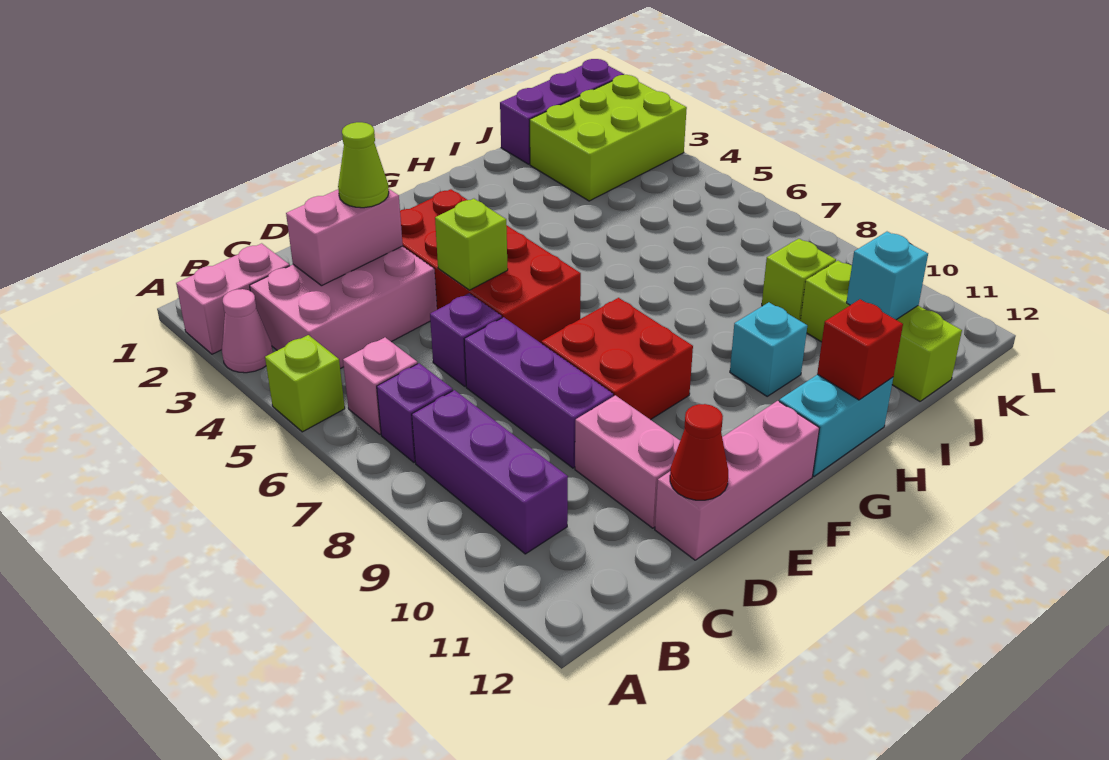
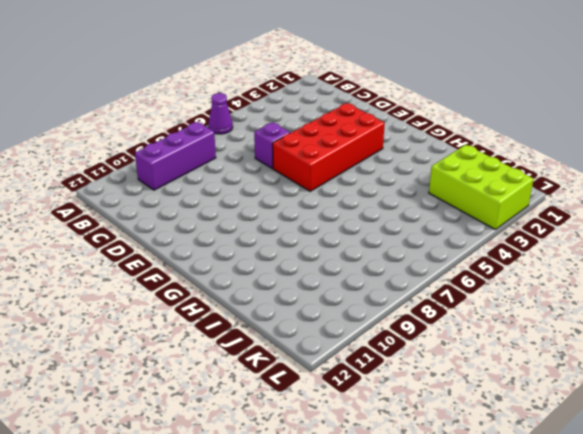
purple 1x1 cone [208,93,233,134] -> none
none -> pink 1x2 brick [176,243,290,354]
none -> pink 1x1 cone [222,289,273,373]
none -> lime 1x1 brick [265,335,345,432]

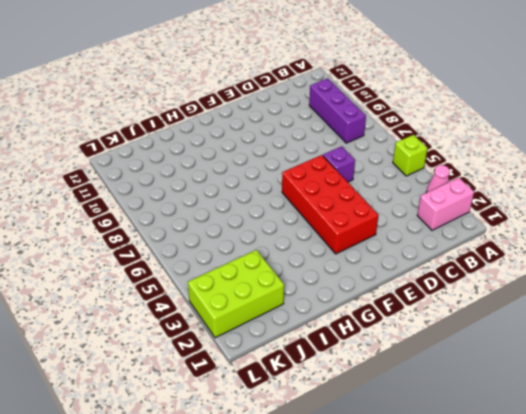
none -> pink 2x3 brick [250,246,437,369]
none -> pink 1x1 brick [343,337,418,434]
none -> purple 1x1 brick [377,363,453,462]

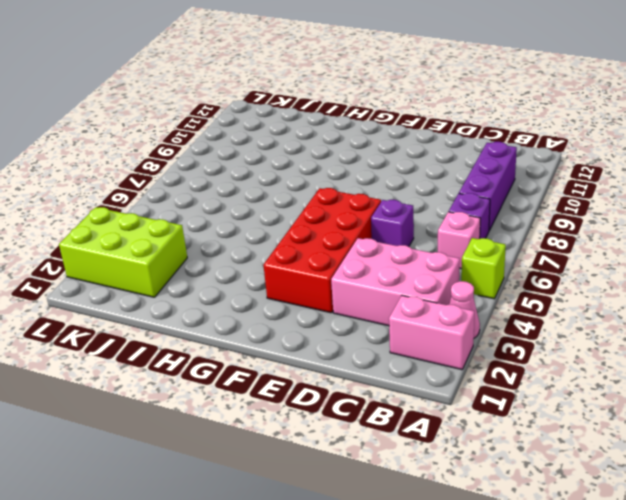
none -> purple 1x3 brick [464,317,613,468]
none -> pink 1x2 brick [575,395,680,528]
none -> pink 1x3 brick [655,401,819,560]

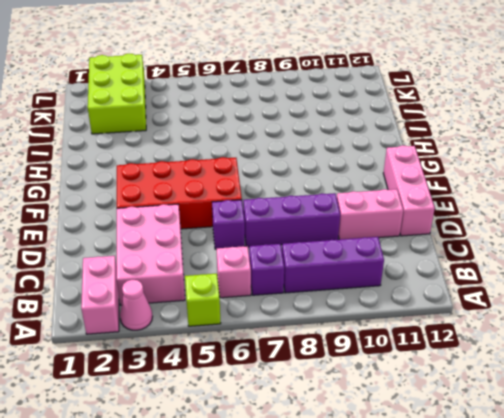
none -> red 2x2 brick [541,298,693,420]
none -> cyan 1x2 brick [779,374,893,476]
none -> cyan 1x1 brick [730,302,807,396]

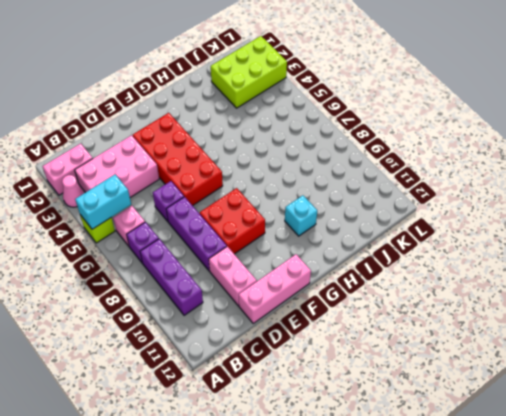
cyan 1x2 brick [75,175,131,229] -> cyan 1x2 brick moved to [779,374,893,476]
none -> purple 1x3 brick [500,59,624,164]
none -> lime 1x1 brick [762,239,836,321]
none -> lime 1x3 brick [801,261,962,401]

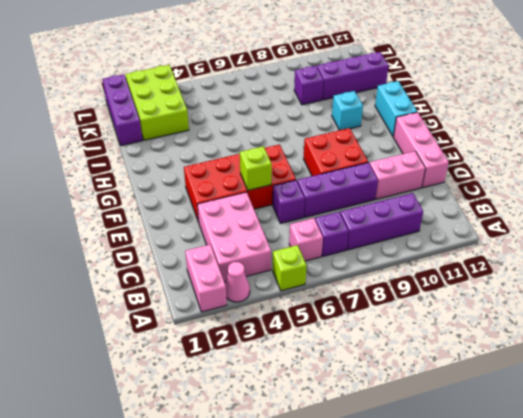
purple 1x1 brick [294,66,324,105] -> lime 1x1 brick [762,239,836,321]
purple 1x3 brick [317,52,389,100] -> lime 1x3 brick [801,261,962,401]
none -> pink 1x2 brick [286,188,403,286]
none -> red 1x1 cone [670,404,728,500]
none -> red 1x1 brick [817,299,903,400]

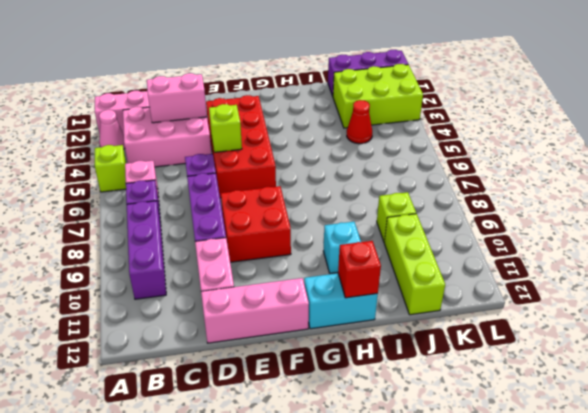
red 1x1 cone [347,100,372,144] -> red 1x1 cone moved to [670,404,728,500]
none -> cyan 1x1 brick [846,232,928,320]
none -> lime 1x1 cone [338,122,389,208]

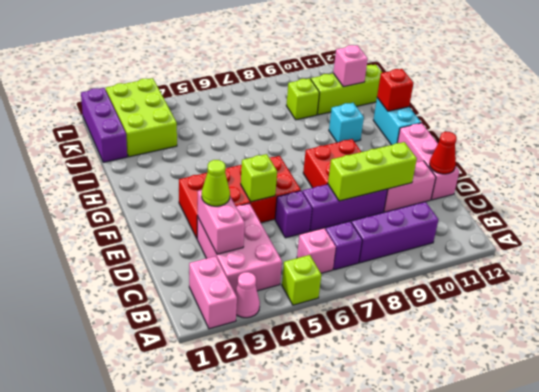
lime 1x3 brick [328,142,417,201] -> none
pink 1x1 brick [333,45,368,87] -> cyan 1x1 brick [846,232,928,320]

